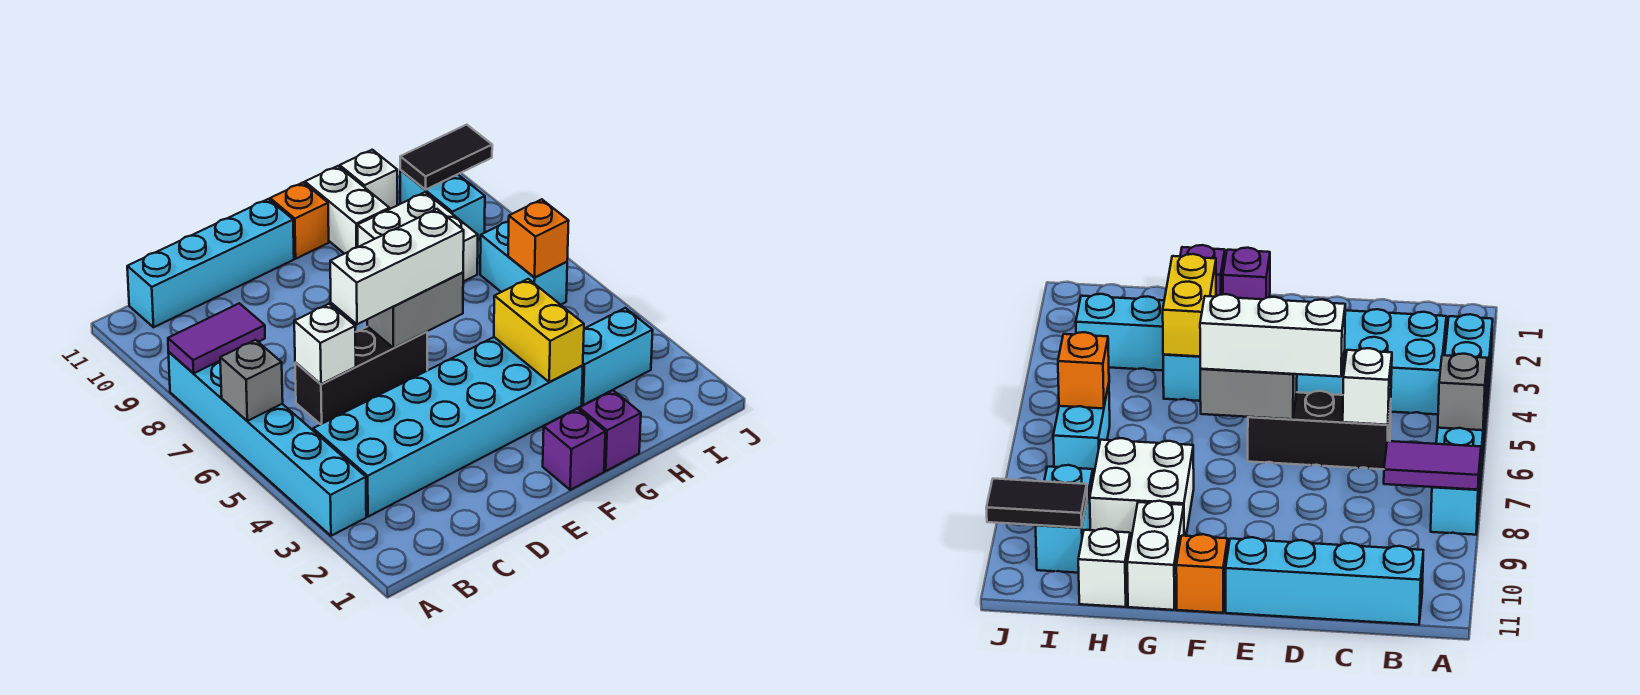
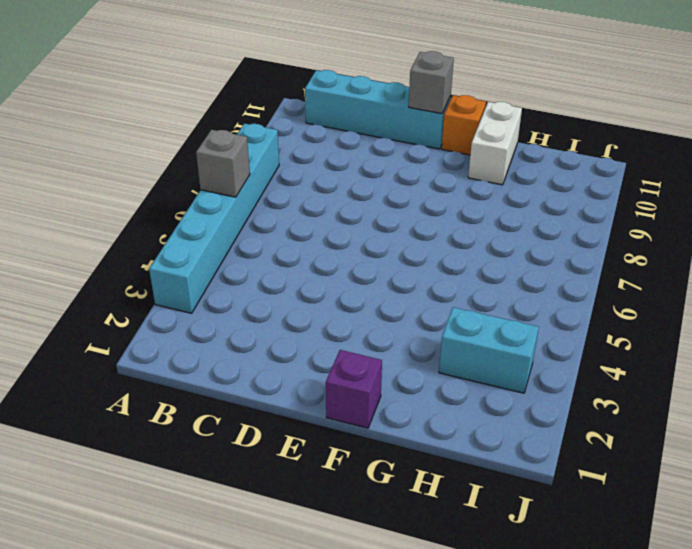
grey 1x1 brick [409,51,454,114] -> none
none -> cyan 2x6 brick [313,337,583,517]
none -> black 1x3 brick [295,327,427,424]
none -> purple 1x1 brick [579,390,641,471]

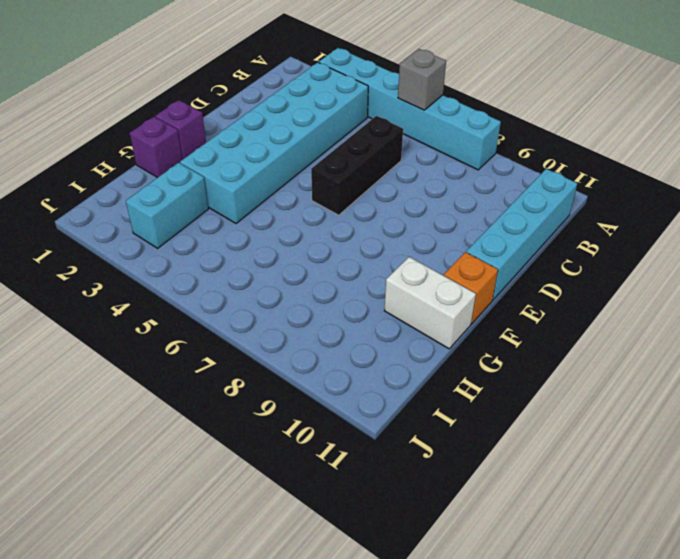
none -> white 2x2 brick [357,192,478,282]
none -> white 1x1 brick [340,150,397,209]
none -> cyan 1x2 brick [480,221,567,305]

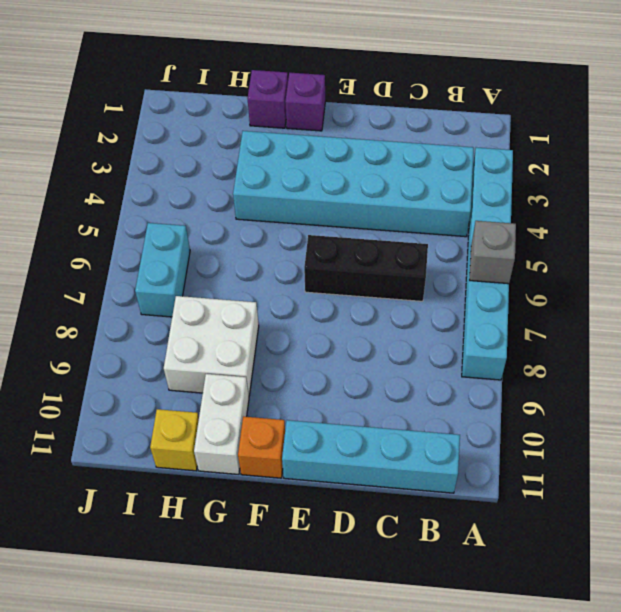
yellow 1x1 brick [150,409,199,471] -> white 1x1 brick [340,150,397,209]
none -> cyan 1x2 brick [582,308,653,405]
none -> cyan 1x2 brick [400,170,485,239]
none -> purple 1x2 tile [168,303,265,373]

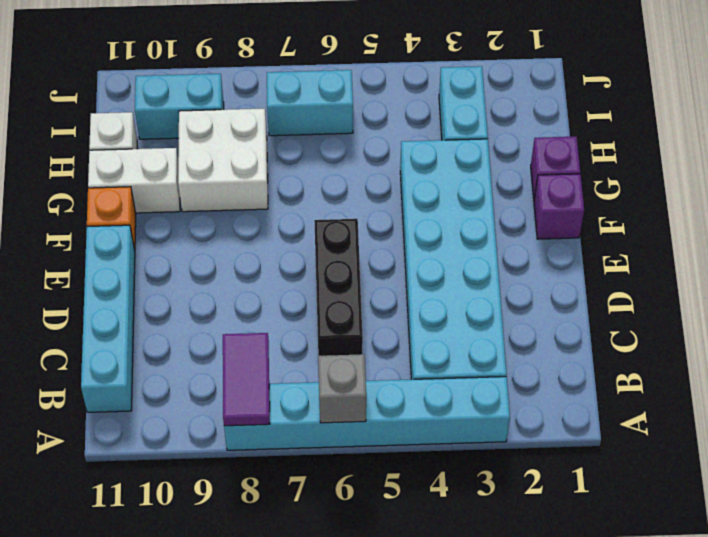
none -> white 1x1 brick [294,304,356,384]
none -> grey 1x2 brick [367,273,463,348]
none -> yellow 1x2 brick [494,279,584,382]

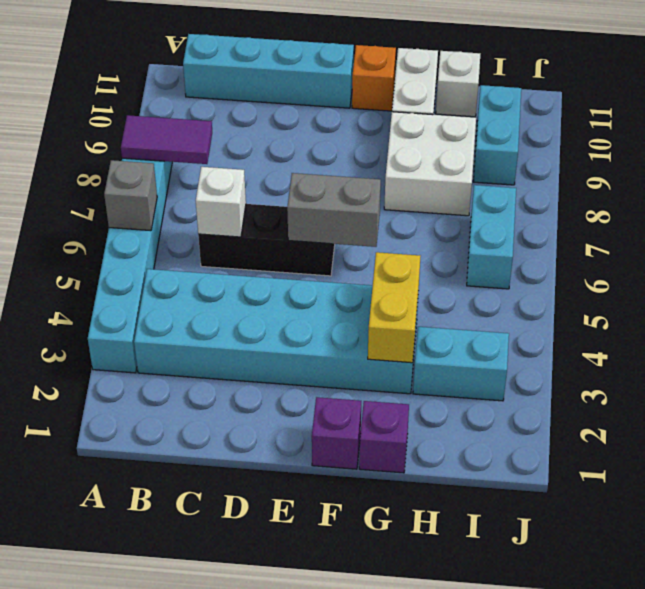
none -> orange 1x1 brick [508,199,569,278]
none -> black 1x2 tile [400,125,492,190]
none -> white 1x3 brick [330,209,464,324]

